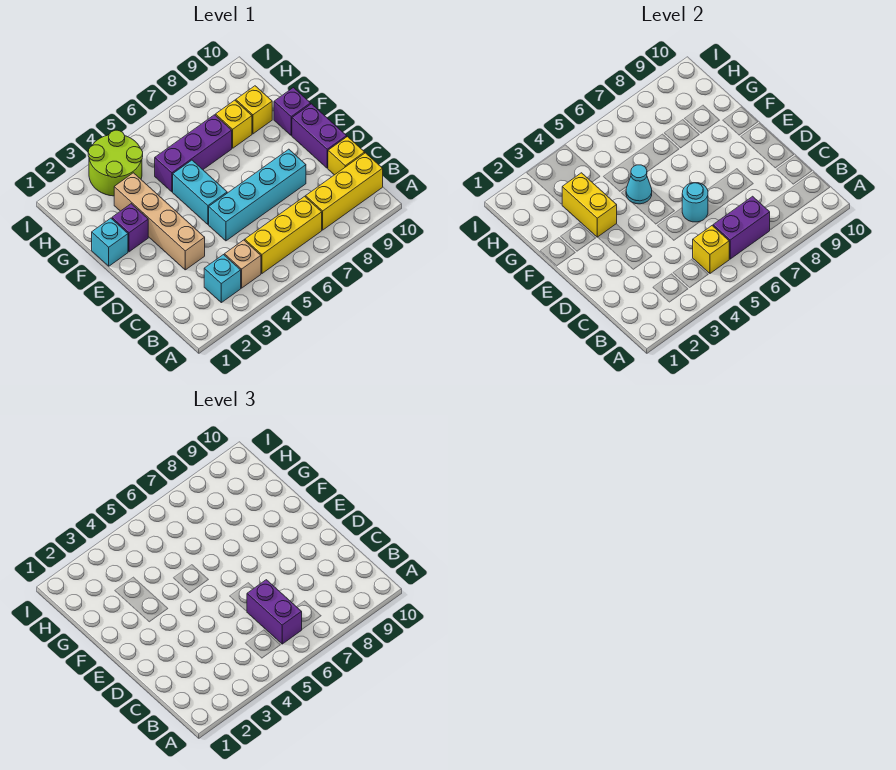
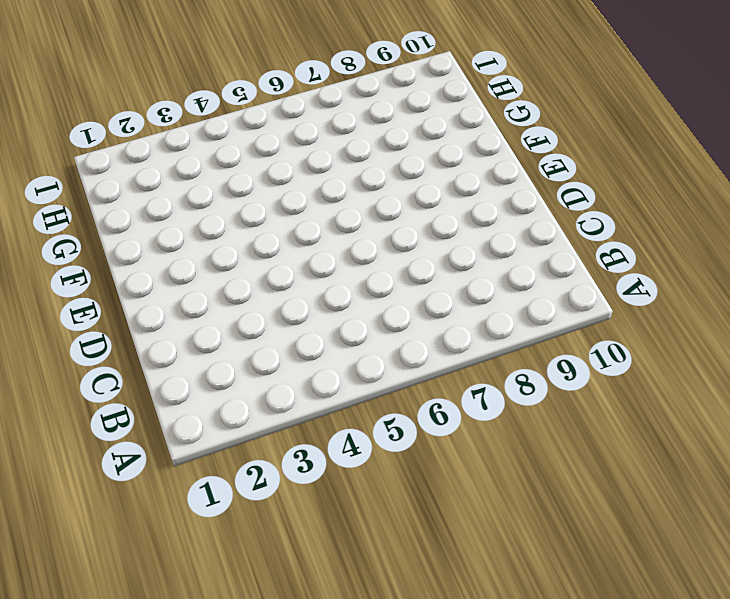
none -> cyan 1x1 brick [204,255,241,303]
none -> tan 1x1 brick [225,240,261,288]
none -> yellow 1x3 brick [245,196,322,273]

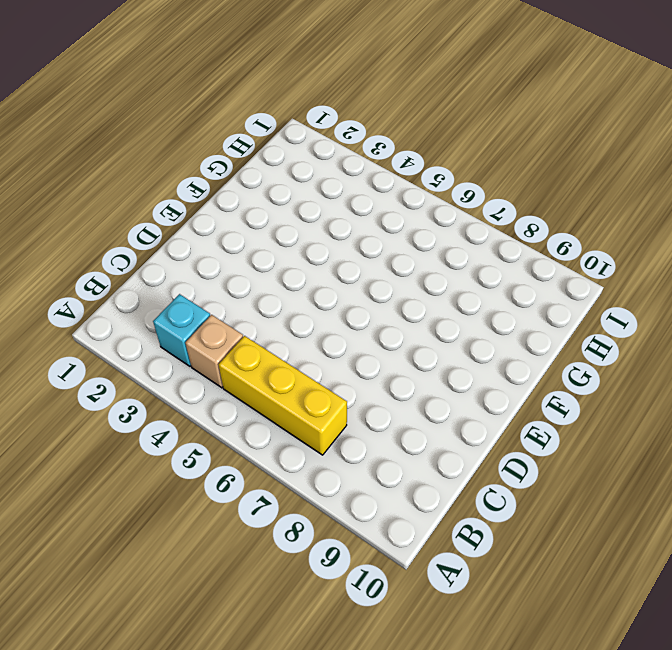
none -> yellow 1x3 brick [306,153,383,230]
none -> yellow 1x1 brick [328,137,365,175]
none -> tan 1x4 brick [114,173,205,270]

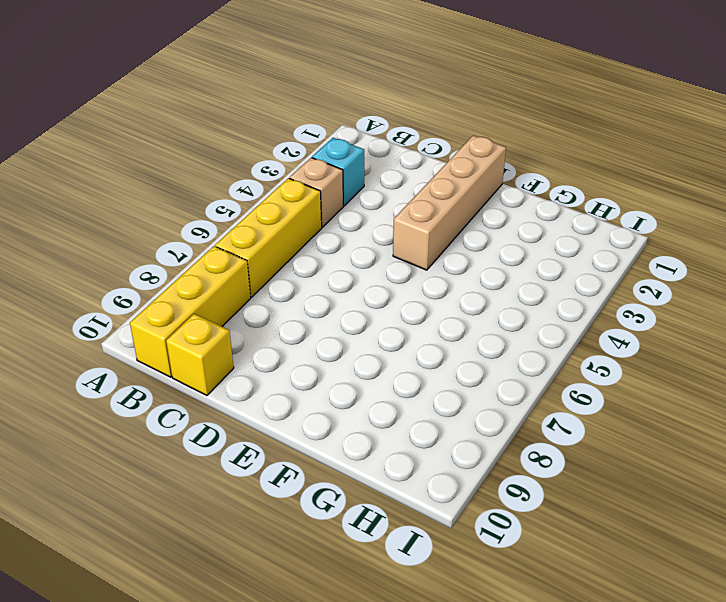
tan 1x4 brick [393,135,506,270] -> tan 1x4 brick turned to [114,173,205,270]
none -> cyan 1x4 brick [209,149,306,241]
none -> purple 1x2 brick [292,104,347,168]
none -> cyan 1x2 brick [173,160,227,224]

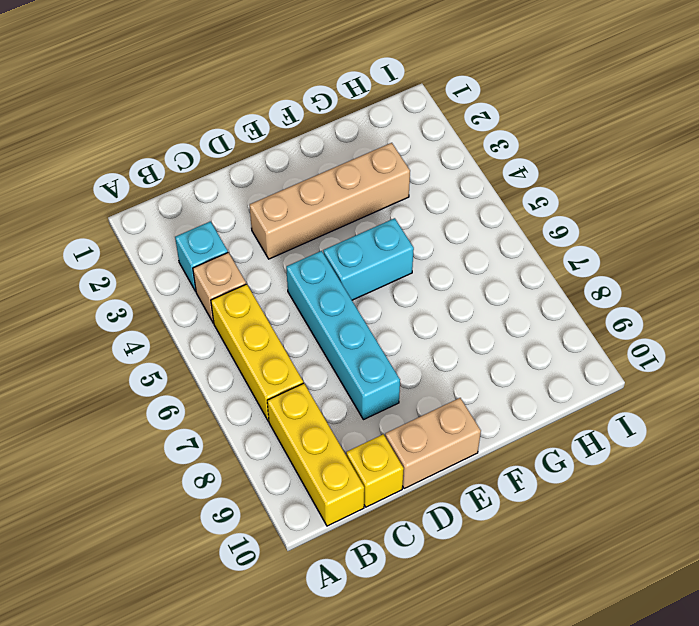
tan 1x2 brick [385,398,481,489] -> purple 1x2 brick [292,104,347,168]
none -> cyan 1x1 brick [92,218,128,266]
none -> purple 1x1 brick [112,204,148,252]
none -> purple 1x1 brick [274,88,311,135]

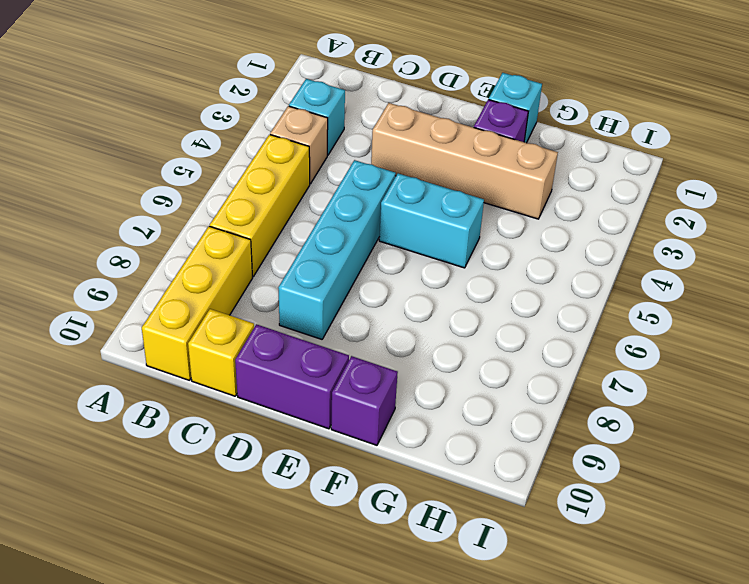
none -> purple 1x3 brick [155,115,232,192]
none -> yellow 1x1 brick [216,100,252,148]
none -> yellow 1x1 brick [236,86,272,134]

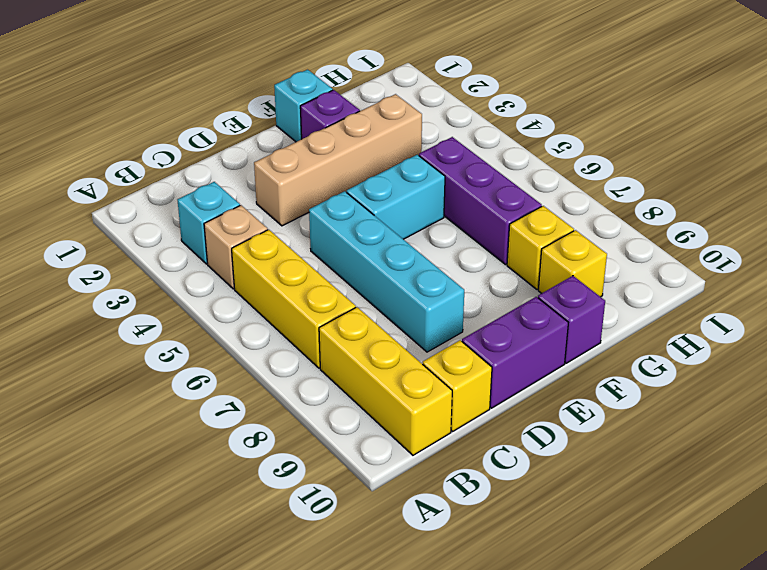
none -> lime 2x2 round brick [88,130,143,196]
none -> yellow 1x1 brick [693,226,729,273]
none -> purple 1x2 brick [713,196,770,259]

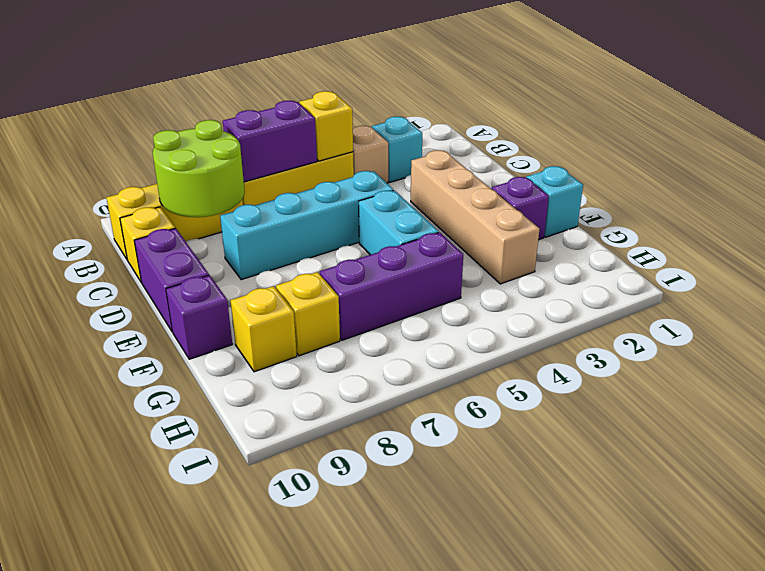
lime 2x2 round brick [153,120,245,217] -> lime 2x2 round brick moved to [88,130,143,196]
none -> cyan 1x1 round brick [682,183,708,222]
none -> yellow 1x2 brick [562,173,617,237]
none -> cyan 1x1 cone [626,165,652,204]

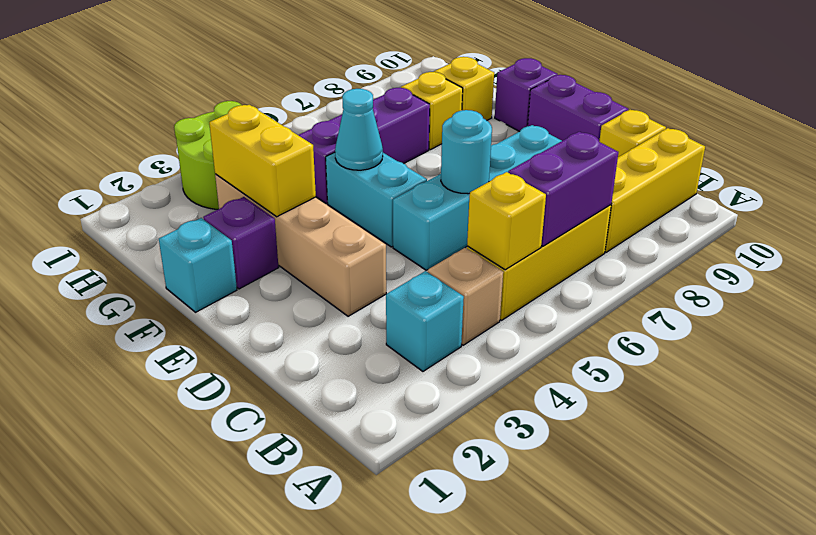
none -> purple 1x2 brick [247,580,302,644]

